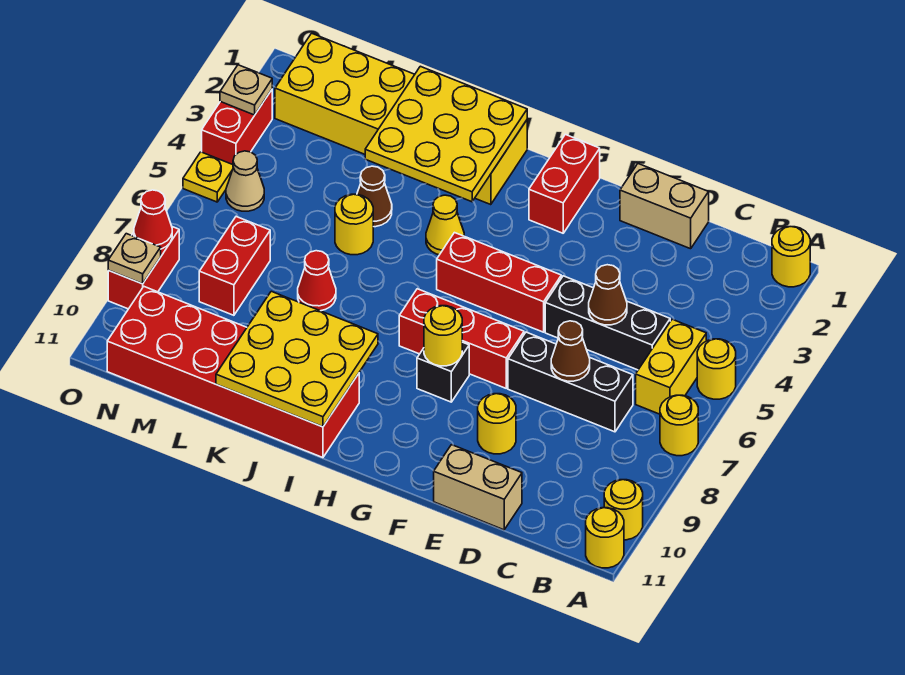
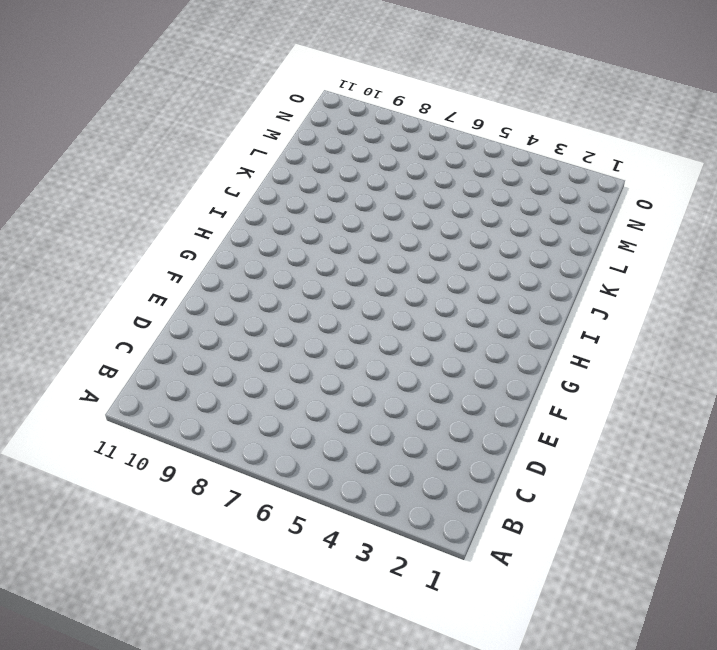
none -> yellow 1x1 round brick [772,227,810,287]
none -> yellow 1x1 round brick [697,339,736,399]
none -> yellow 1x1 round brick [660,395,698,456]
none -> yellow 1x1 round brick [604,480,643,540]

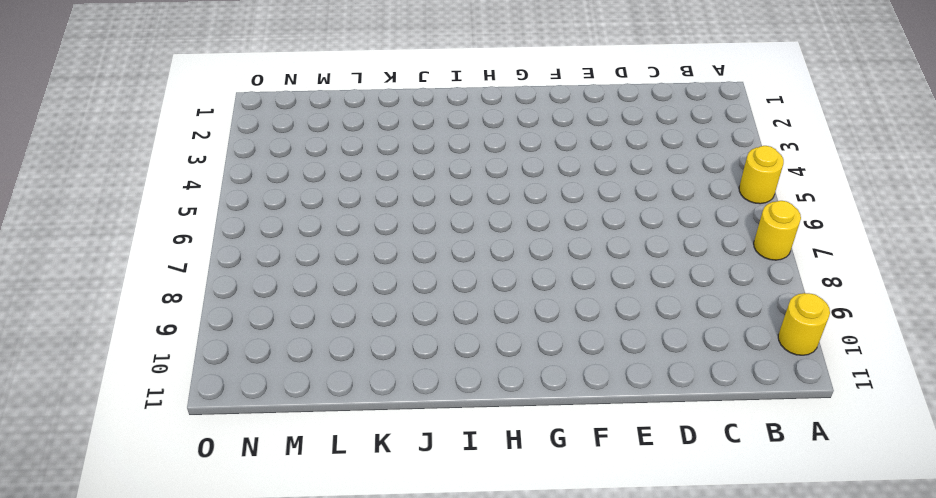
none -> yellow 1x1 round brick [772,227,810,287]
none -> yellow 1x1 round brick [586,508,624,568]
none -> yellow 1x2 brick [636,319,706,414]
none -> black 1x3 brick [545,276,670,370]

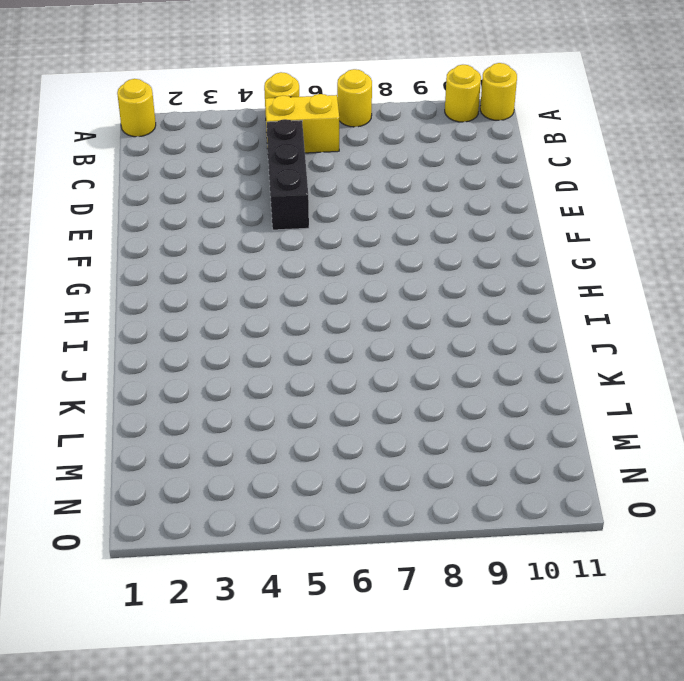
none -> black 1x3 brick [508,332,633,432]
none -> tan 1x2 brick [620,164,709,249]
none -> tan 1x2 brick [434,445,522,530]
none -> yellow 1x1 round brick [478,394,516,454]

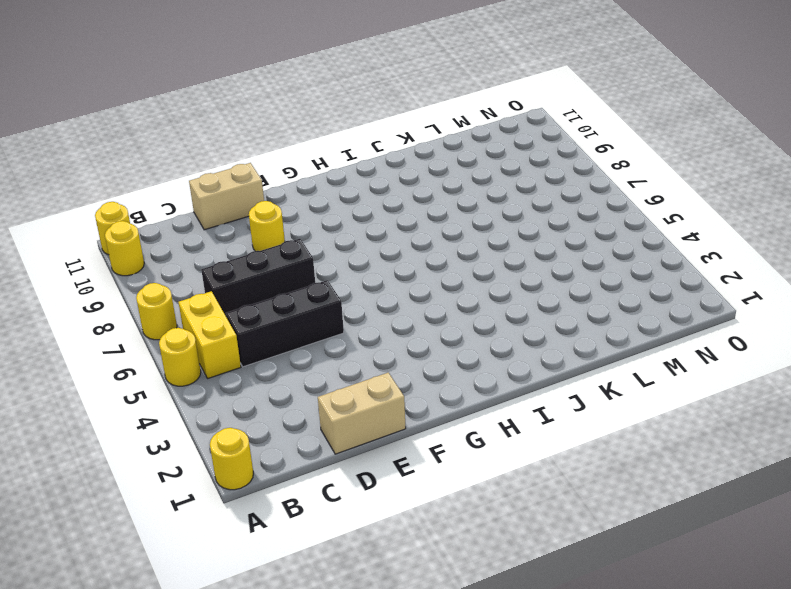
none -> red 1x3 brick [437,233,561,332]
none -> red 1x3 brick [399,289,524,388]
none -> red 1x2 brick [529,134,600,233]
none -> black 1x1 brick [417,342,469,402]

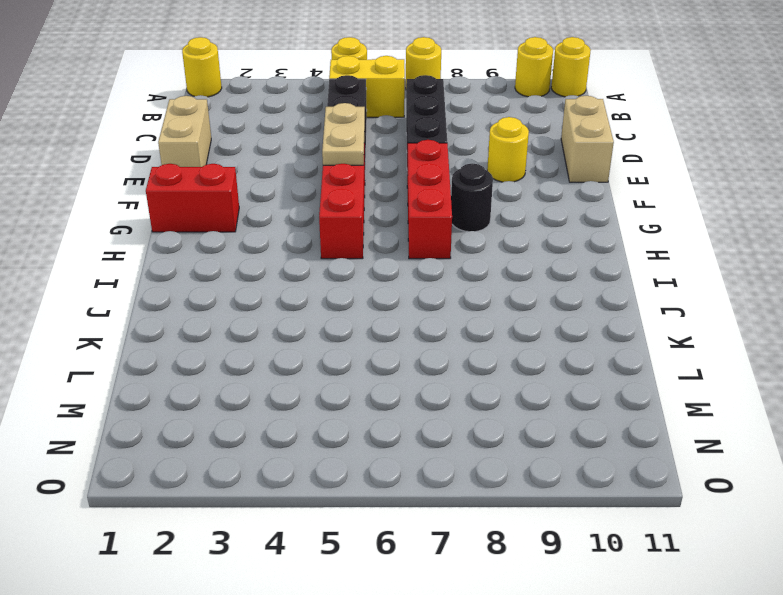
tan 1x2 plate [322,103,365,165] -> none
black 1x1 round brick [451,163,493,232] -> black 1x1 brick [417,342,469,402]
none -> yellow 2x6 brick [275,33,527,205]
none -> yellow 1x1 cone [426,195,464,255]
none -> red 2x6 brick [107,287,359,458]
none -> brown 1x1 cone [357,166,392,227]

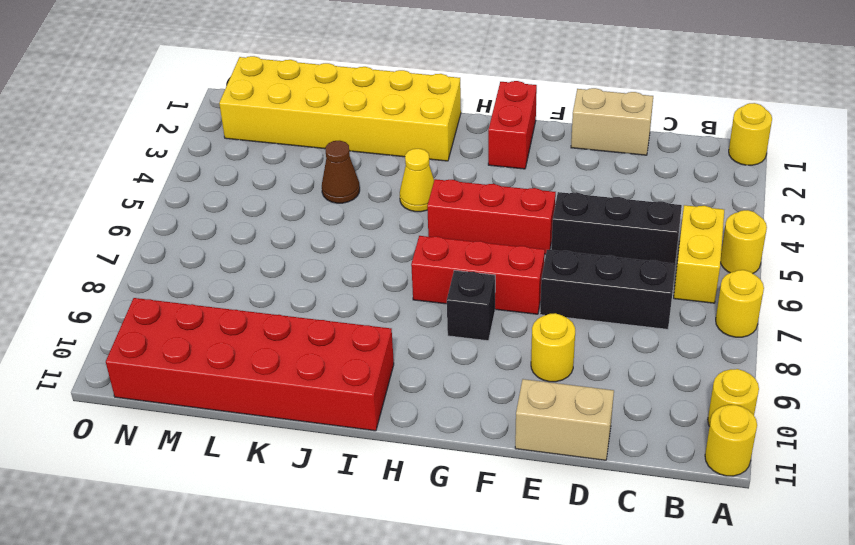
none -> yellow 1x1 round brick [335,194,373,255]
none -> red 1x1 cone [298,251,336,311]
none -> red 1x2 brick [199,217,270,315]
none -> tan 1x1 cone [226,151,264,211]

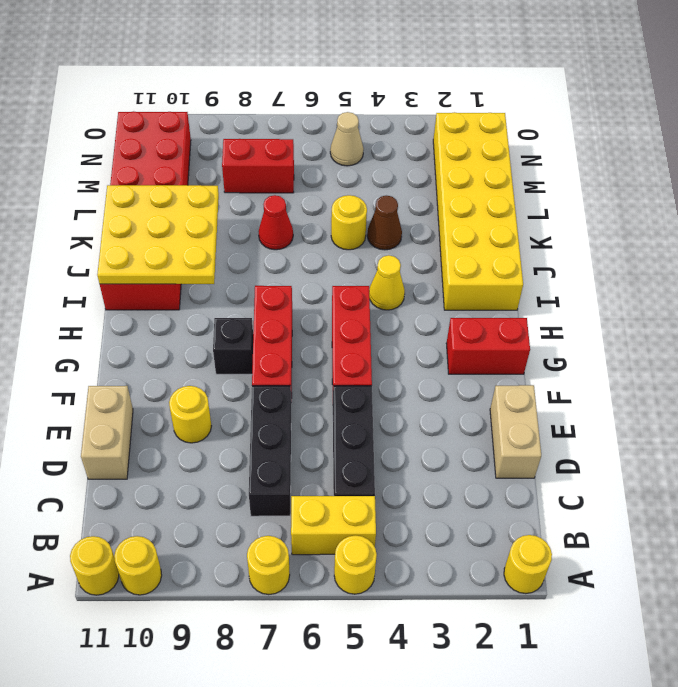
none -> red 1x2 brick [202,90,272,165]
none -> yellow 1x1 plate [183,152,233,202]
none -> red 1x2 brick [108,227,179,309]
none -> brown 1x1 cone [589,265,627,325]

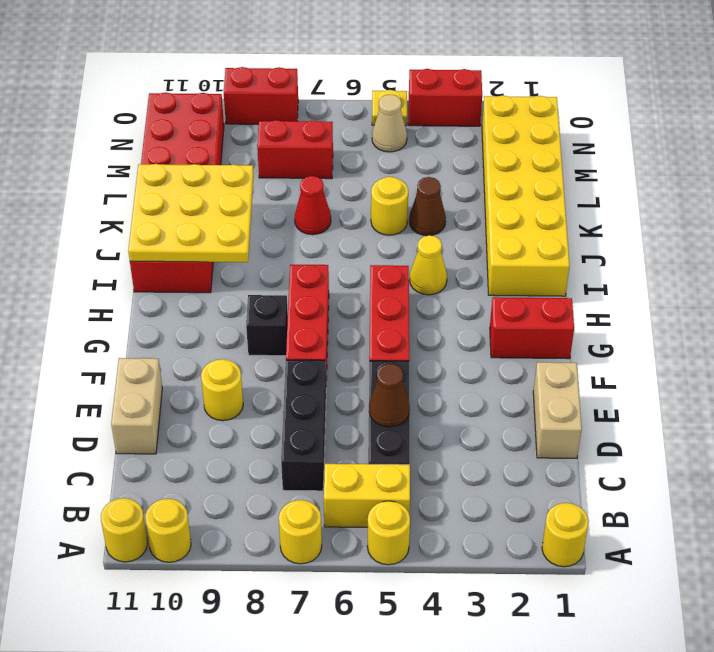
none -> brown 1x1 cone [551,321,590,381]
none -> yellow 1x1 round brick [424,306,462,366]
none -> yellow 3x3 plate [365,66,527,202]
none -> tan 1x1 plate [220,65,272,115]

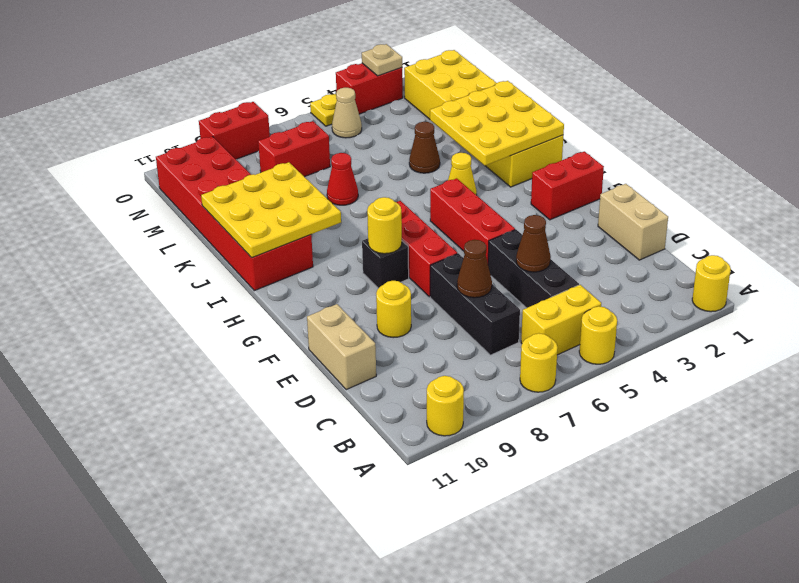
none -> yellow 1x1 round brick [586,508,624,568]
none -> yellow 1x1 round brick [335,194,373,255]
none -> red 1x1 cone [134,190,172,249]
none -> tan 1x1 plate [108,234,161,284]

